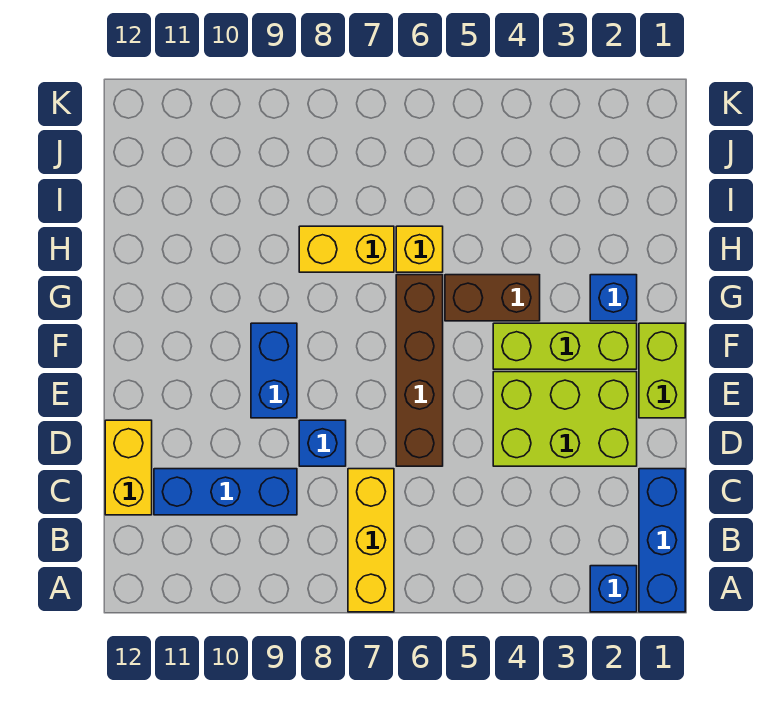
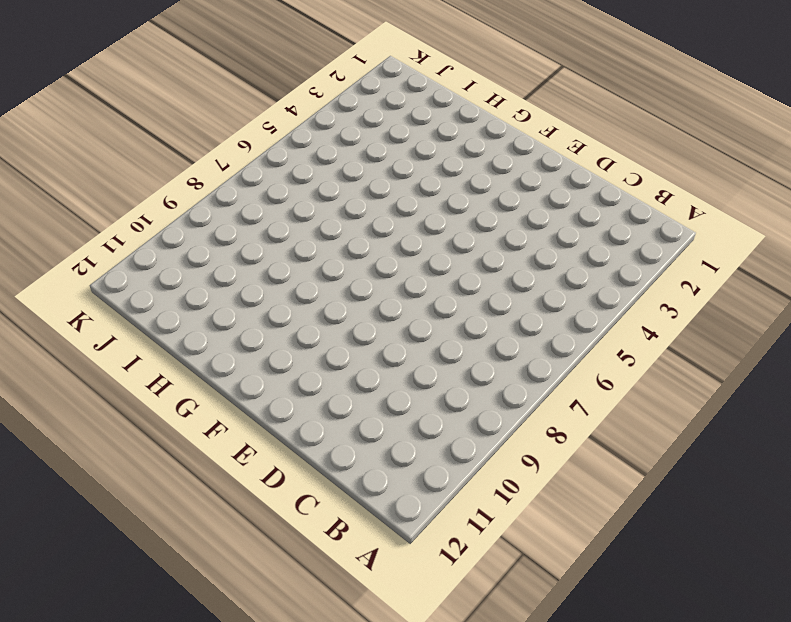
none -> blue 1x3 brick [639,469,685,612]
none -> blue 1x1 brick [590,566,637,612]
none -> yellow 1x3 brick [348,469,394,612]

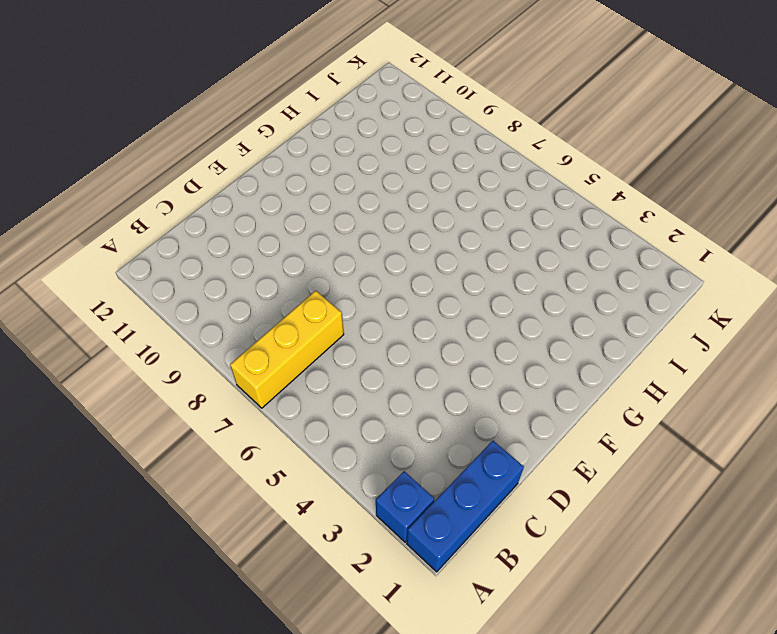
none -> blue 1x3 brick [154,469,297,515]
none -> yellow 1x2 brick [105,420,152,515]
none -> lime 2x3 brick [493,372,637,466]

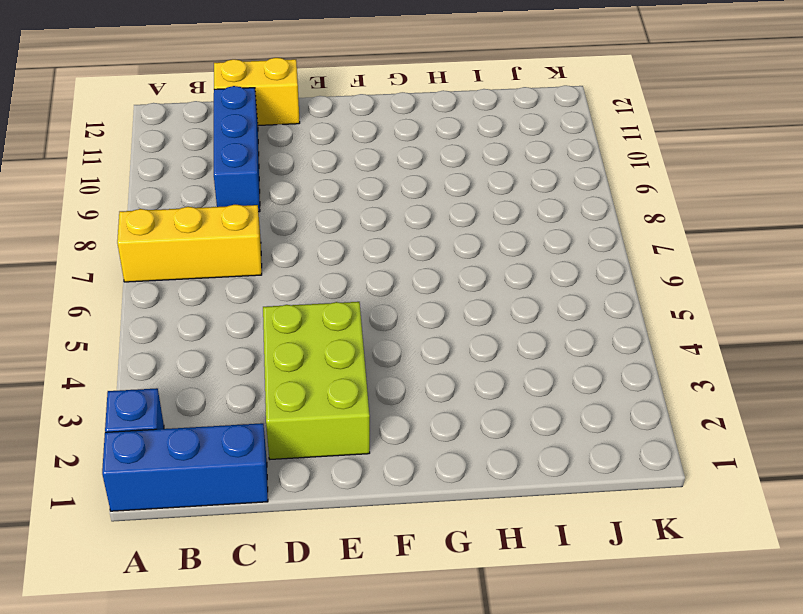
none -> brown 1x4 brick [396,275,443,466]
none -> blue 1x1 brick [299,420,346,466]
none -> lime 1x2 brick [639,323,685,418]

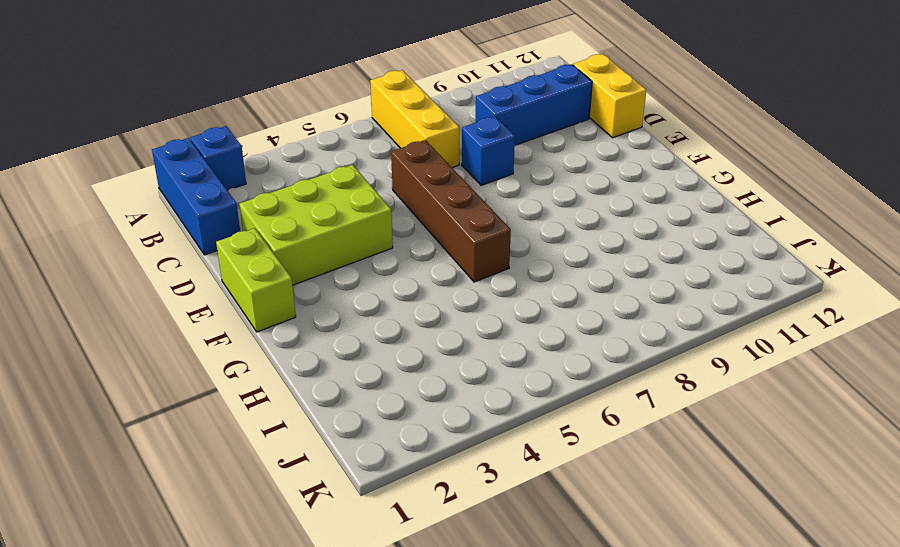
none -> blue 1x2 brick [251,323,297,418]
none -> lime 1x3 brick [493,323,637,369]
none -> blue 1x1 brick [590,275,637,321]

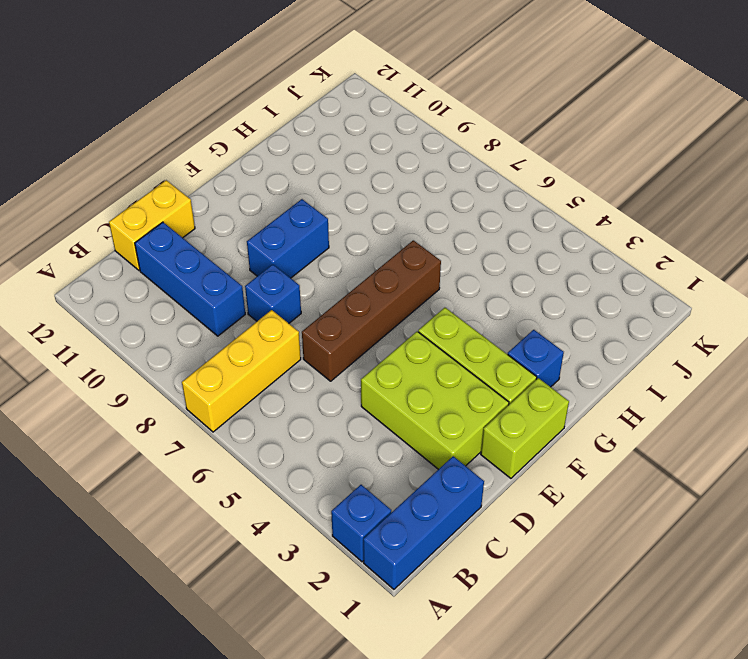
none -> brown 1x2 brick [445,275,540,321]
none -> yellow 1x1 brick [396,226,443,272]
none -> yellow 1x2 brick [299,226,394,272]

